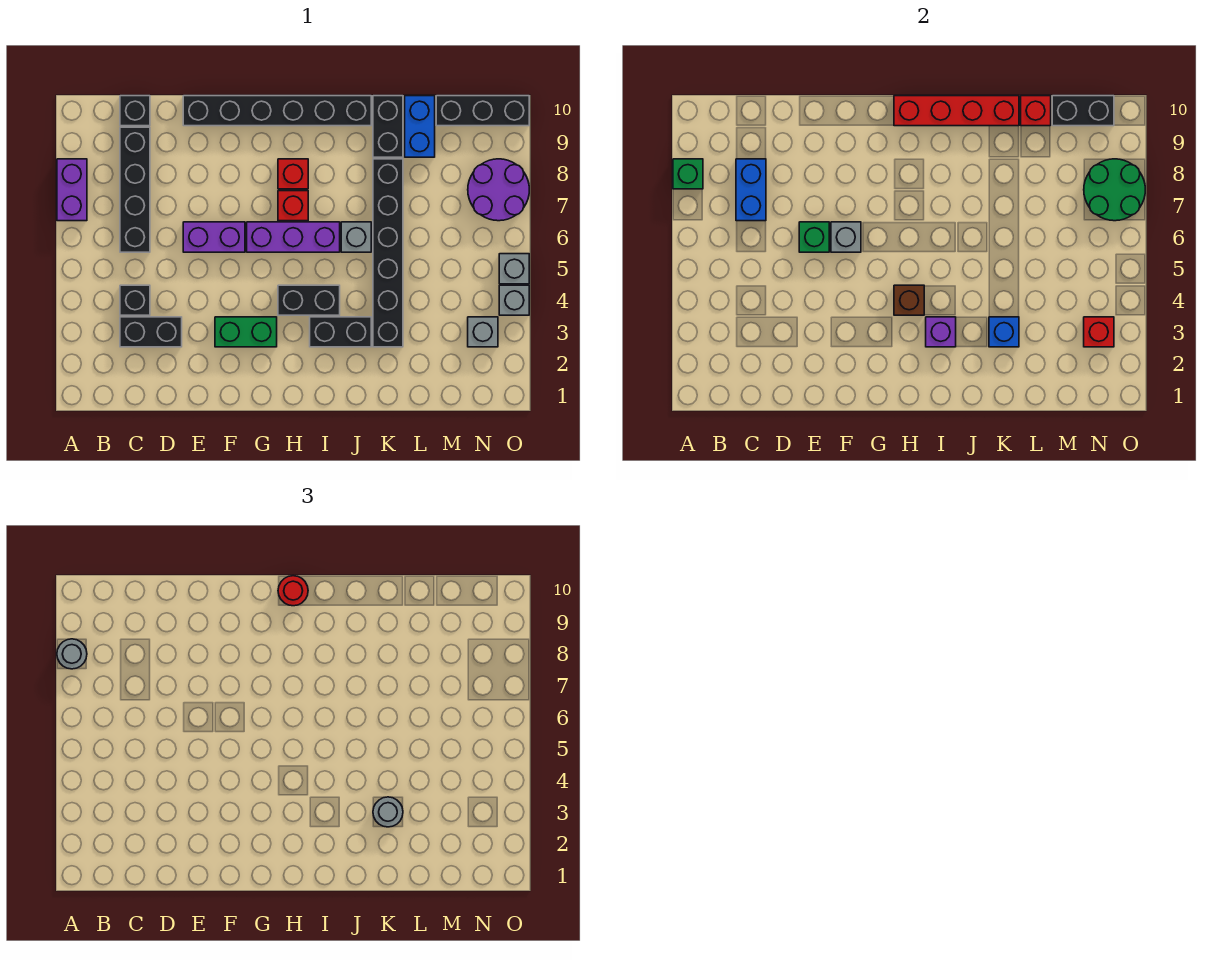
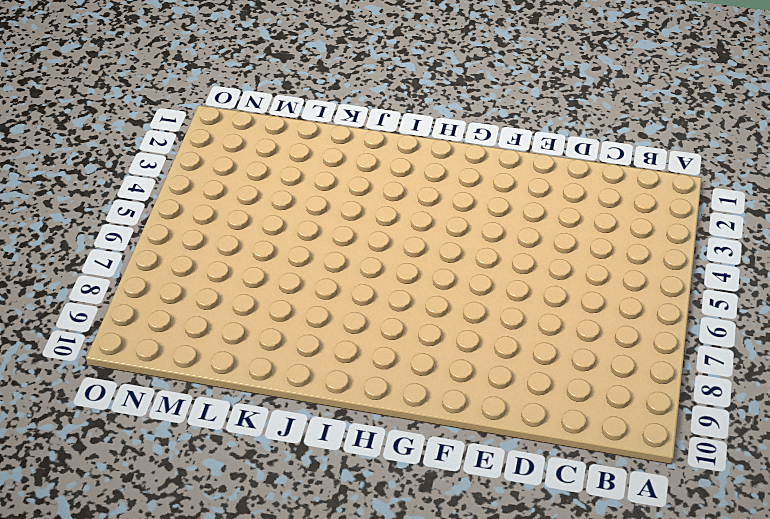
none -> purple 1x2 brick [57,159,87,221]
none -> black 1x2 brick [120,317,182,347]
none -> black 1x1 brick [120,285,150,315]
none -> black 1x4 brick [120,127,150,252]

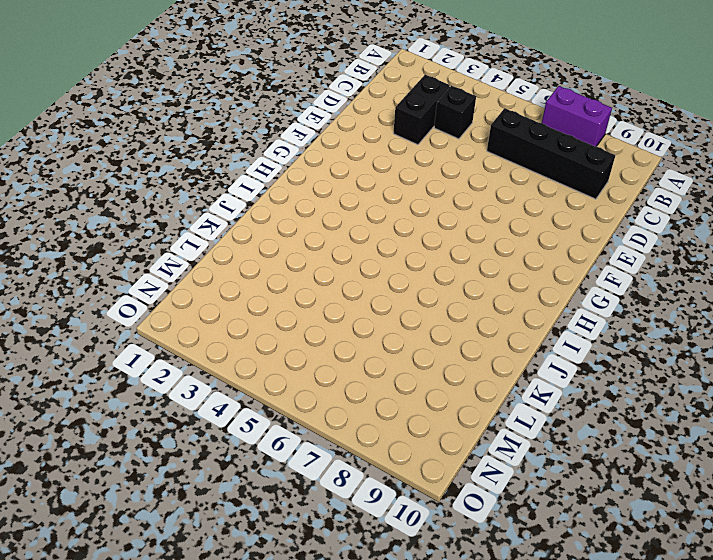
none -> black 1x1 brick [120,96,150,126]
none -> purple 1x2 brick [183,222,245,252]
none -> black 1x6 brick [183,96,371,126]
none -> green 1x2 brick [215,317,277,347]

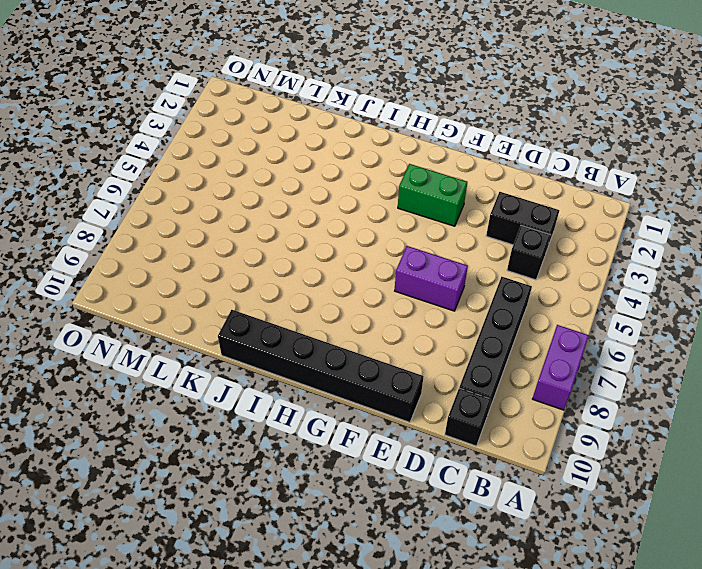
none -> purple 1x3 brick [247,222,340,252]
none -> black 1x2 brick [278,285,340,315]
none -> red 1x1 brick [278,191,308,221]
none -> red 1x1 brick [278,159,308,189]

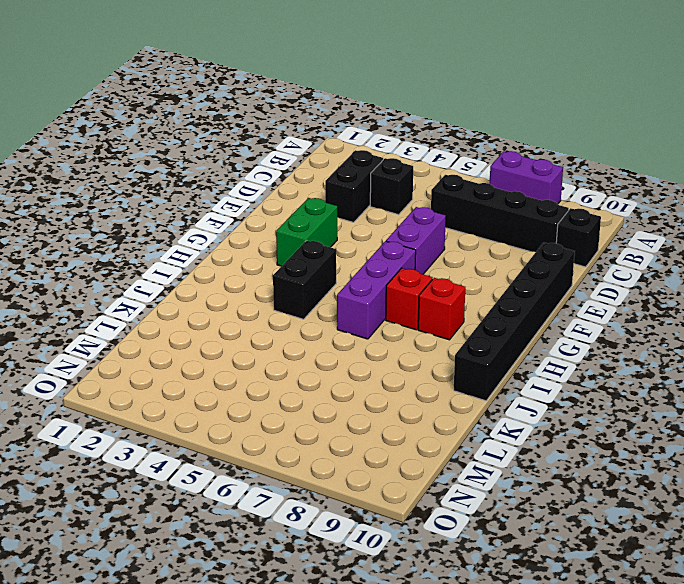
none -> black 1x2 brick [310,317,371,347]
none -> grey 1x1 brick [341,222,371,252]
none -> black 1x6 brick [373,159,403,347]
none -> black 1x2 brick [373,96,403,157]

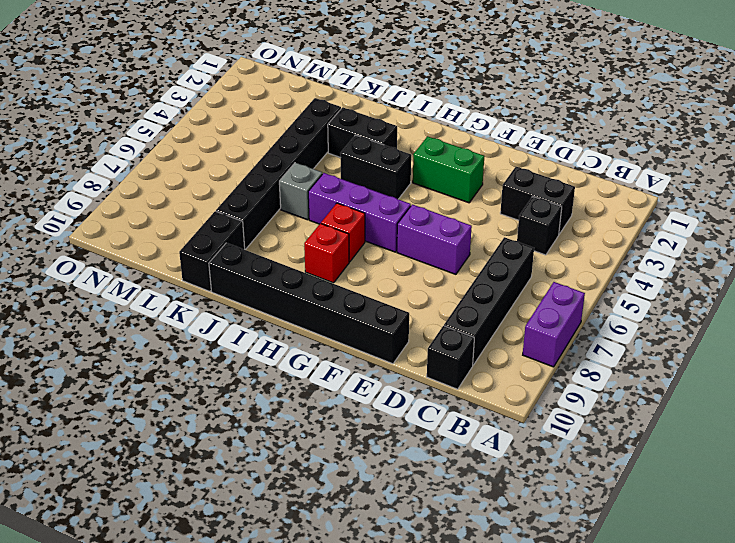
none -> blue 1x2 brick [405,96,435,157]
none -> black 1x3 brick [436,96,529,126]
none -> grey 1x1 brick [468,317,498,347]
none -> purple 2x2 round brick [468,159,529,221]

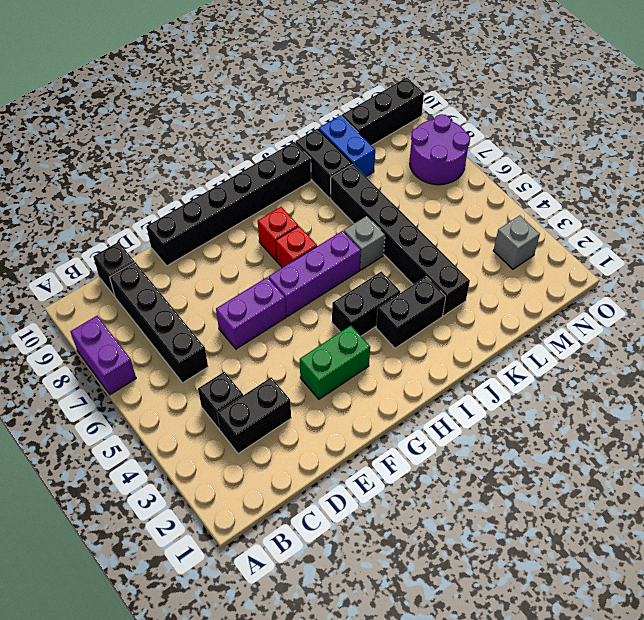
none -> grey 1x1 brick [499,285,529,315]
none -> grey 1x1 brick [499,254,529,284]
none -> green 1x1 brick [673,159,703,189]
none -> blue 1x2 brick [736,159,766,221]

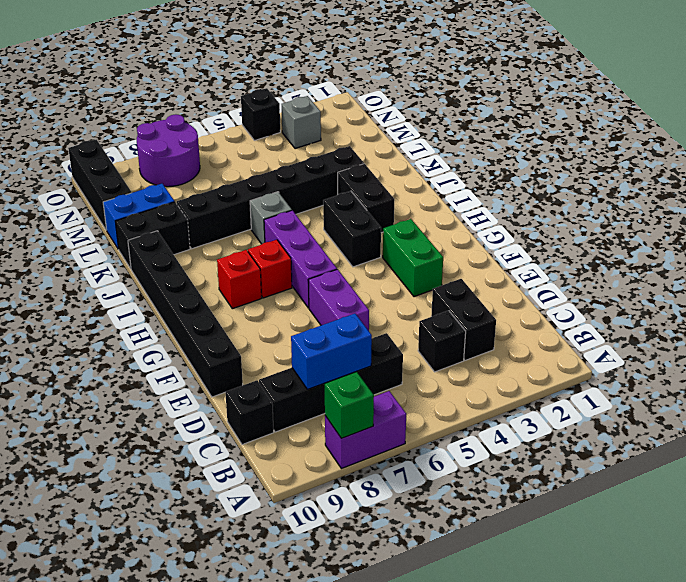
black 1x1 brick [241,88,280,140] -> grey 1x1 brick [499,285,529,315]
none -> grey 1x1 brick [499,254,529,284]
none -> green 1x1 brick [799,222,829,252]
none -> grey 1x1 brick [831,222,861,252]
none -> brown 1x1 brick [894,285,924,315]

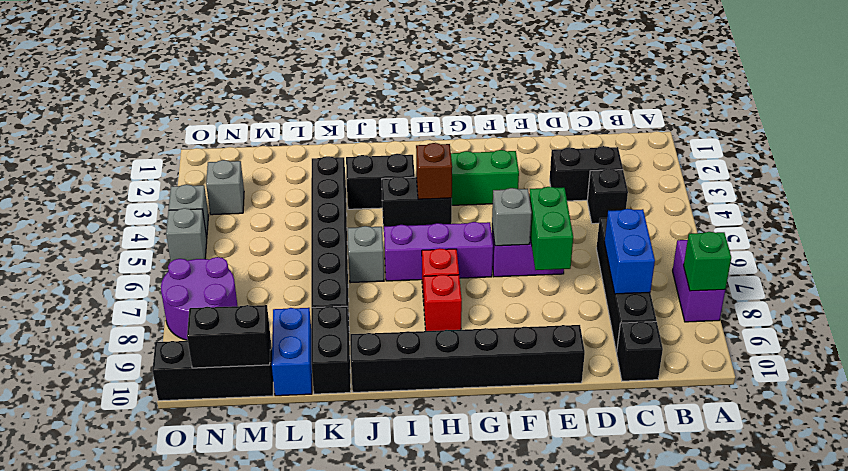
green 1x2 brick [529,187,573,270] -> green 1x1 brick [799,222,829,252]
none -> red 1x4 brick [894,96,1019,126]
none -> purple 1x1 brick [926,317,956,347]
none -> blue 1x1 brick [989,317,1019,347]
none -> red 1x1 brick [1021,96,1051,126]

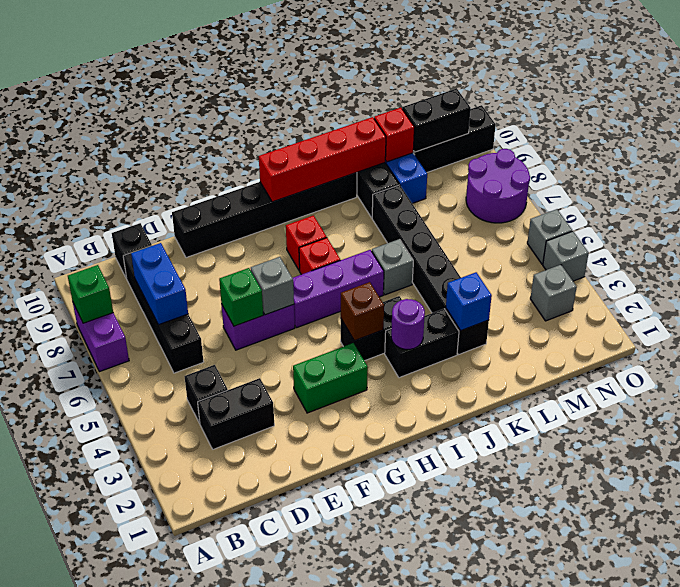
purple 1x1 round brick [391,299,425,349] -> purple 1x1 brick [926,317,956,347]
none -> red 1x1 brick [1084,317,1114,347]
none -> green 2x2 round brick [1084,159,1145,221]
none -> grey 1x1 round brick [57,639,87,669]
none -> red 1x1 round brick [278,576,308,606]

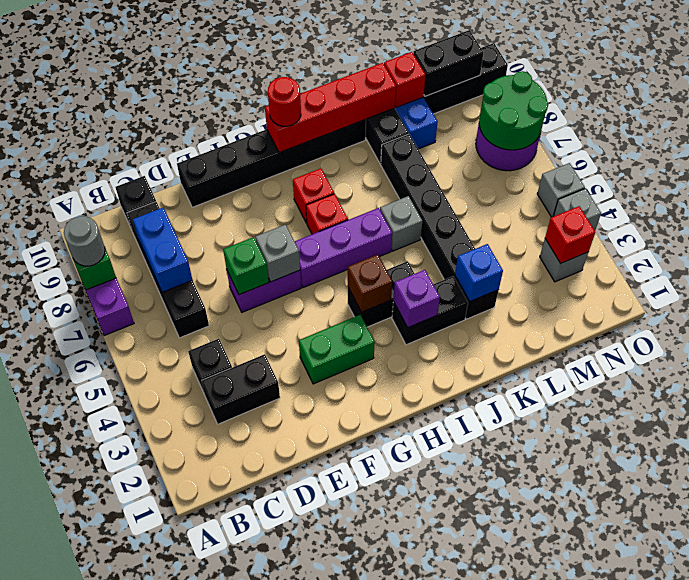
none -> grey 1x1 round brick [373,797,403,827]

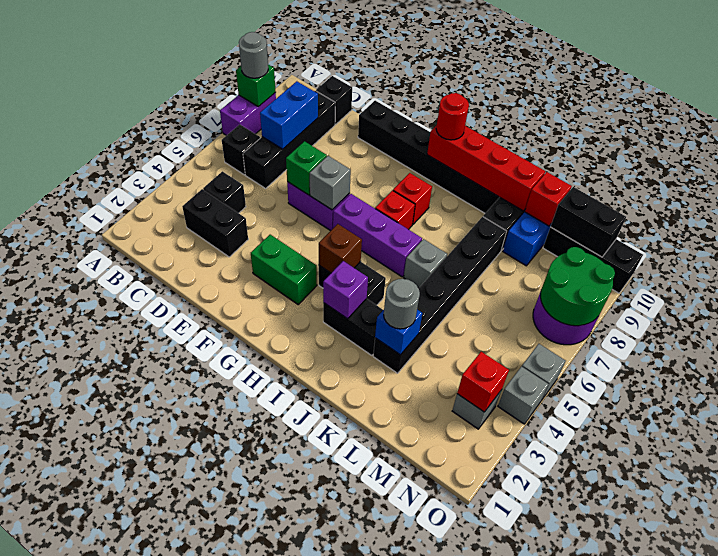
black 1x1 brick [222,125,260,175] -> none

